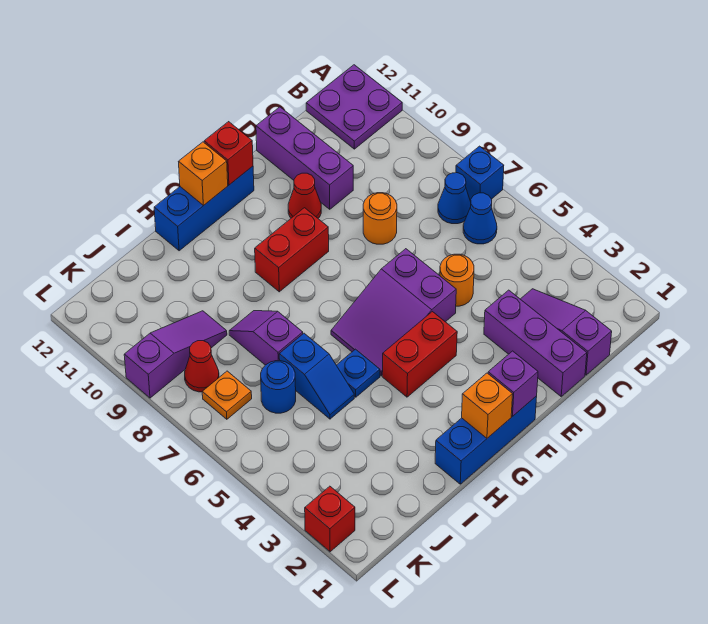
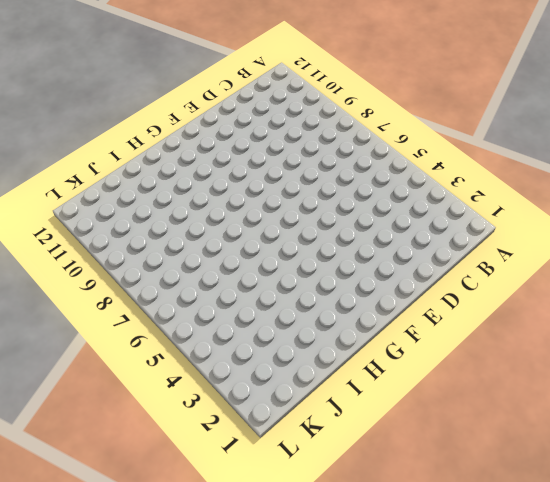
none -> blue 1x1 brick [456,146,504,201]
none -> purple 2x2 plate [306,65,402,149]
none -> blue 1x1 cone [463,193,497,244]

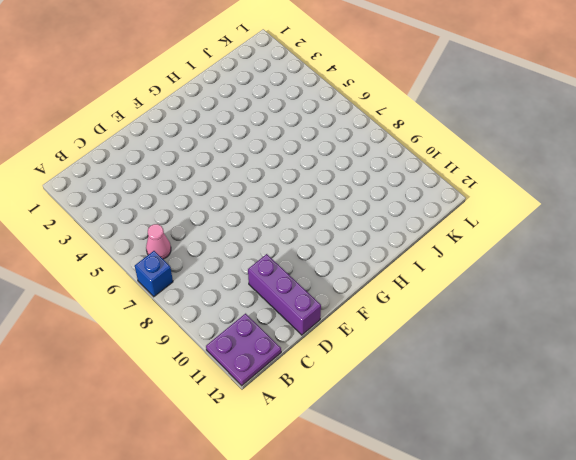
pink 1x1 cone [146,224,171,259] -> blue 1x1 cone [463,193,497,244]
none -> blue 1x1 cone [438,173,471,224]
none -> purple 1x3 slope [521,289,612,375]
none -> purple 1x3 brick [484,290,587,396]

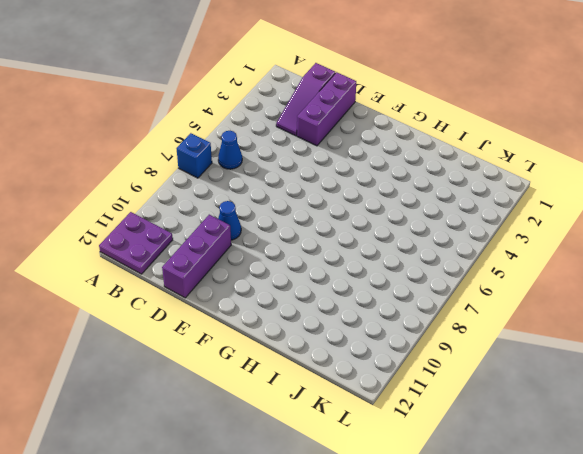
blue 1x1 cone [218,201,241,240] -> blue 1x1 cone moved to [438,173,471,224]
none -> orange 1x1 round brick [440,254,474,306]
none -> orange 1x1 round brick [363,193,397,244]
none -> purple 2x3 slope [331,249,456,376]

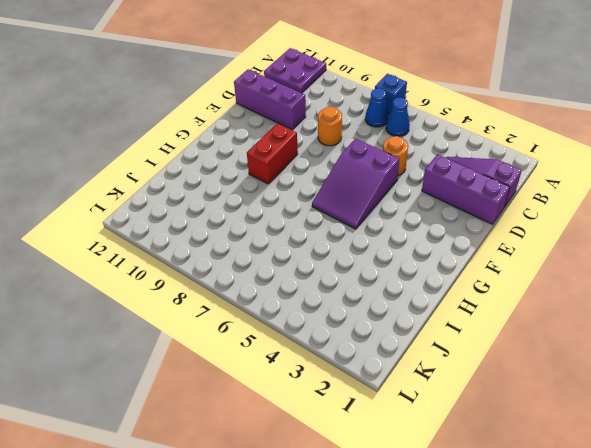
none -> red 1x1 cone [288,173,321,218]
none -> blue 1x3 brick [435,396,537,484]
none -> red 1x2 brick [382,312,457,397]

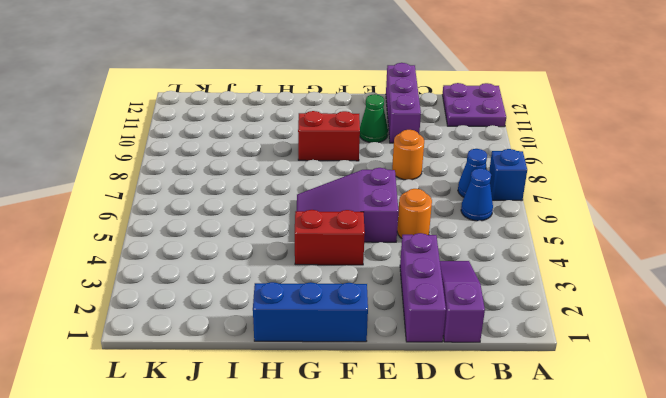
green 1x1 cone [360,94,388,143] -> red 1x1 cone [288,173,321,218]
none -> blue 1x3 brick [154,166,254,251]
none -> blue 1x1 plate [336,349,380,397]
none -> blue 1x2 slope [279,333,354,419]

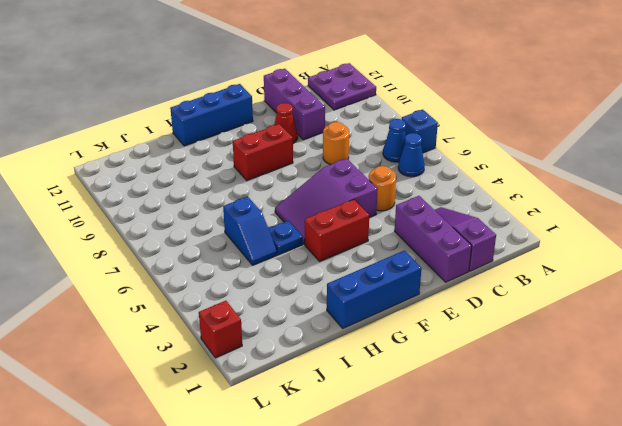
none -> purple 1x2 slope [229,311,303,365]
none -> blue 1x1 round brick [261,361,296,413]
none -> purple 1x3 slope [124,311,227,398]

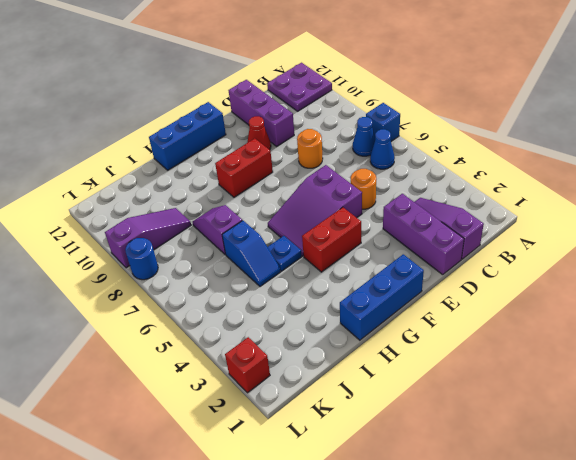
blue 1x1 round brick [125,238,158,280] -> blue 1x1 round brick moved to [261,361,296,413]
none -> orange 1x1 plate [202,371,252,419]
none -> red 1x1 cone [185,341,219,392]
none -> purple 1x1 brick [488,351,538,416]

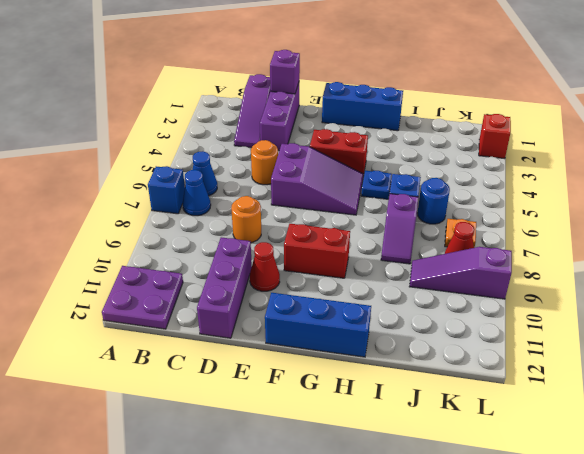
purple 1x1 brick [270,50,300,94] -> purple 1x1 brick moved to [488,351,538,416]
none -> red 1x1 brick [204,122,253,185]
none -> orange 1x1 brick [462,373,513,438]
none -> orange 1x1 brick [179,142,228,205]

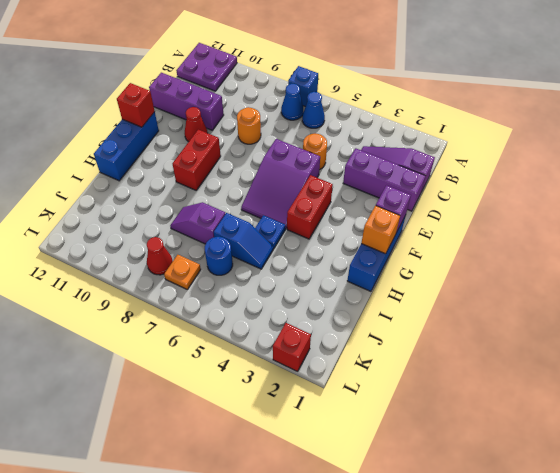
none -> purple 1x3 slope [124,311,227,398]
none -> orange 1x1 brick [179,142,228,205]

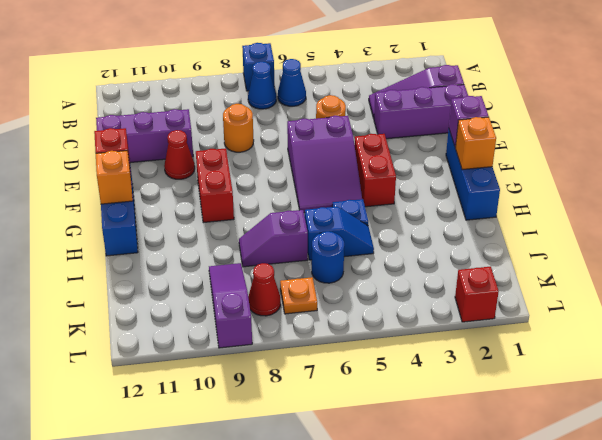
none -> purple 2x2 plate [306,65,402,149]

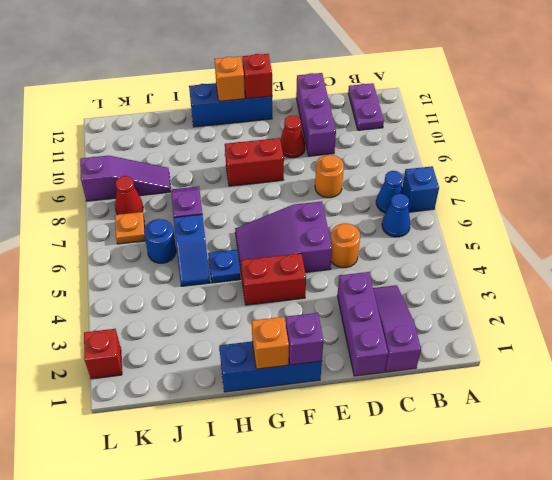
purple 1x2 plate [348,83,384,130] -> purple 2x2 plate [306,65,402,149]

